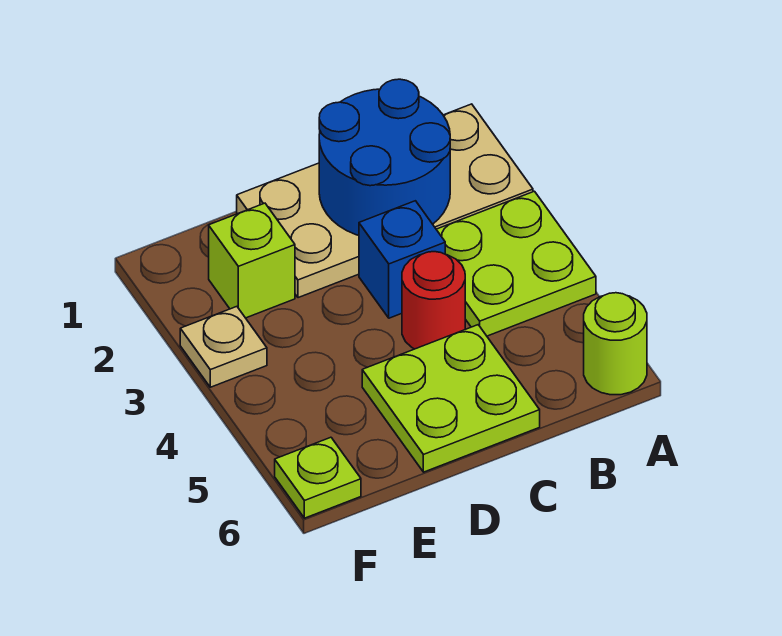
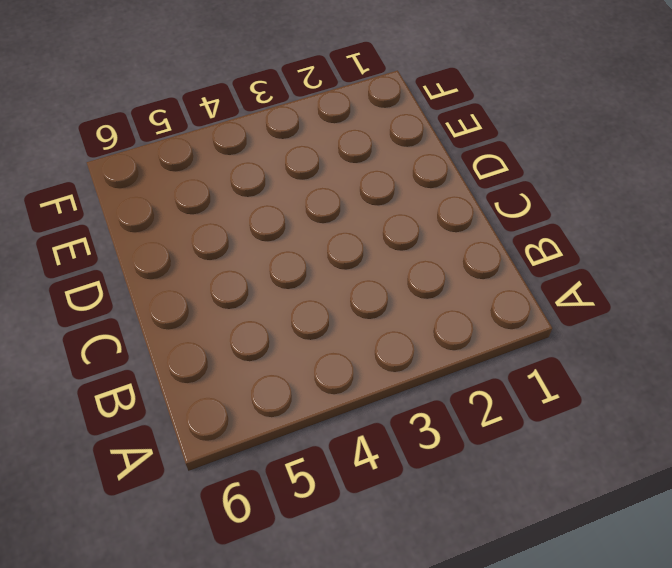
none -> tan 2x4 plate [237,104,533,298]
none -> lime 2x2 plate [436,191,596,336]

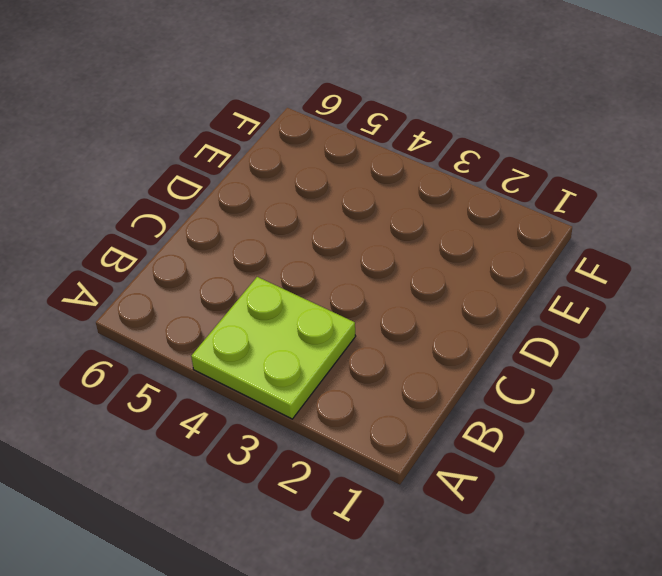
none -> tan 2x4 plate [237,104,533,298]
none -> lime 1x1 round brick [584,293,647,395]

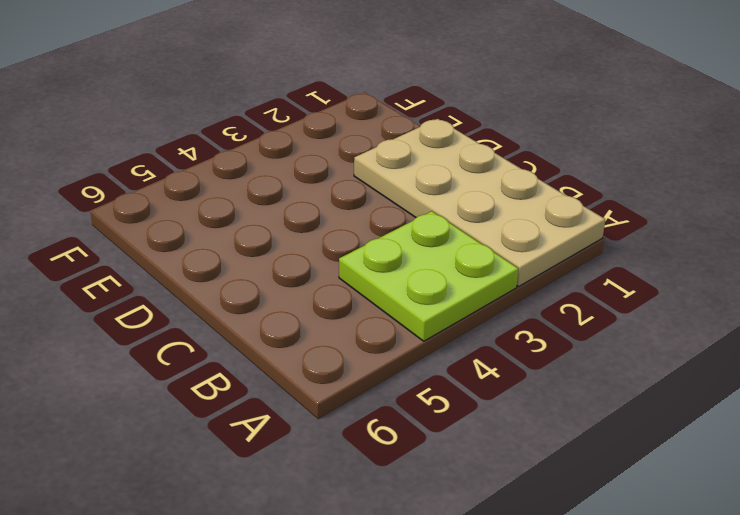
none -> lime 1x1 round brick [584,293,647,395]
none -> blue 1x1 brick [359,201,445,318]

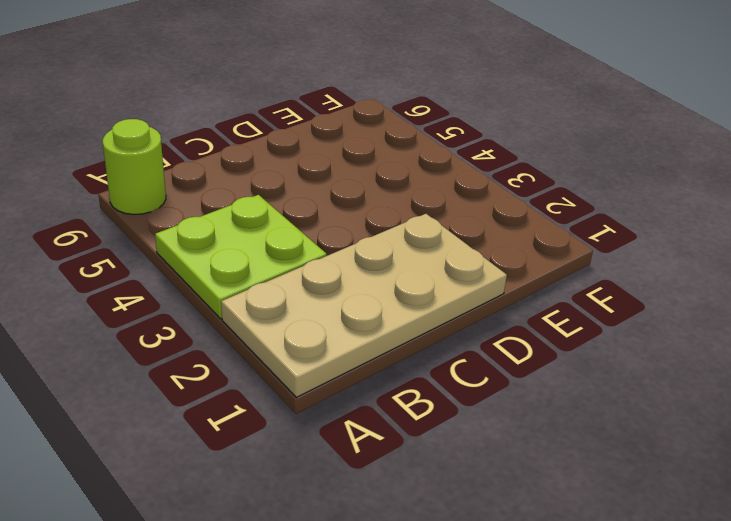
none -> blue 1x1 brick [359,201,445,318]
none -> red 1x1 round brick [402,252,465,349]

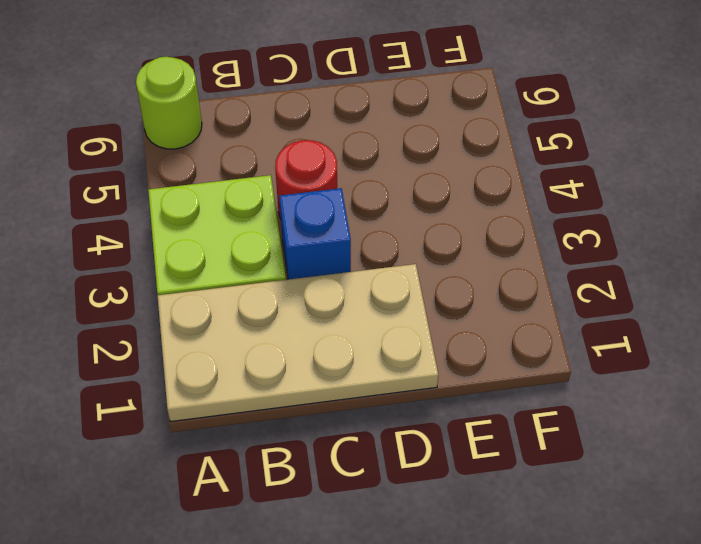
none -> lime 2x2 plate [362,325,540,472]
none -> lime 1x1 brick [209,203,295,318]

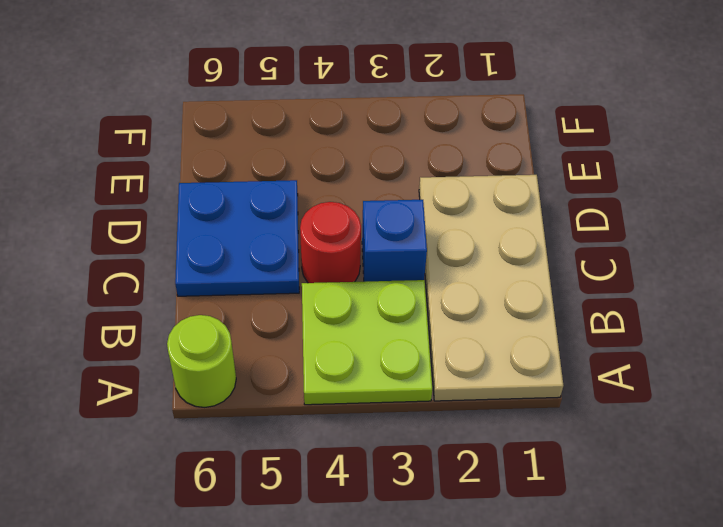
blue 2x2 plate [175,180,299,296] -> lime 2x2 plate [362,325,540,472]
none -> lime 1x1 brick [209,203,295,318]
none -> tan 1x1 plate [180,307,267,387]

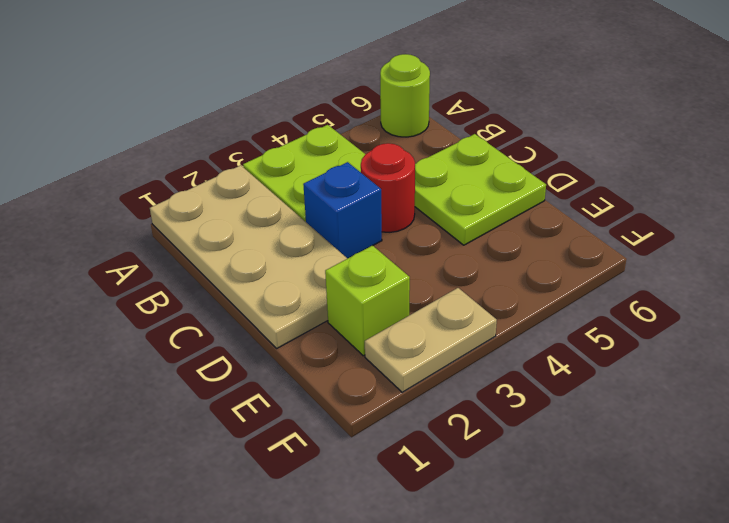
tan 1x2 plate [365,288,497,392] -> tan 1x1 plate [180,307,267,387]
none -> lime 1x1 plate [275,437,361,518]
none -> blue 2x2 round brick [319,79,450,235]

